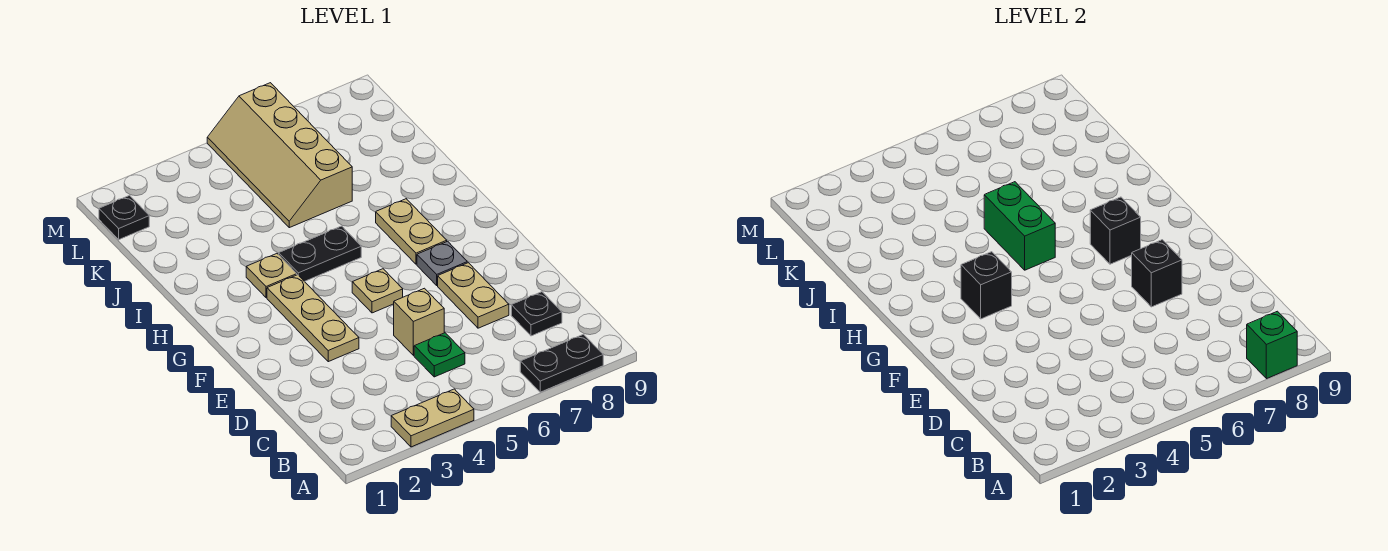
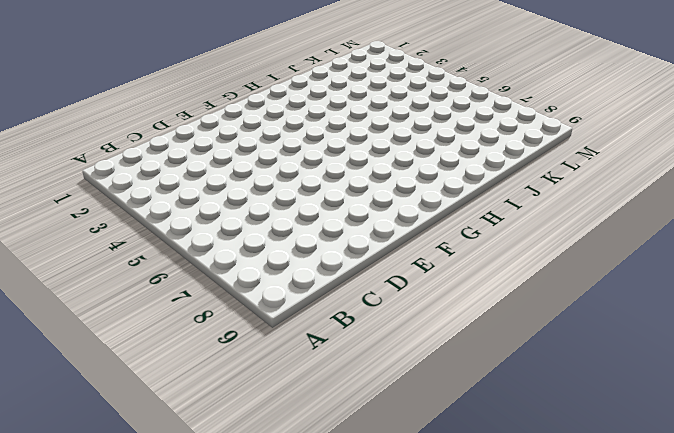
none -> tan 1x2 plate [391,389,474,447]
none -> black 1x2 plate [520,334,603,392]
none -> green 1x1 plate [414,333,465,377]

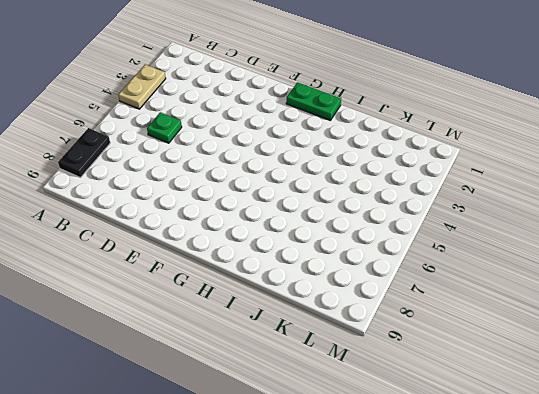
green 1x2 plate [286,82,341,120] -> none
none -> black 1x1 plate [511,292,562,336]
none -> tan 1x1 brick [394,288,444,356]
none -> tan 1x2 plate [438,263,509,328]

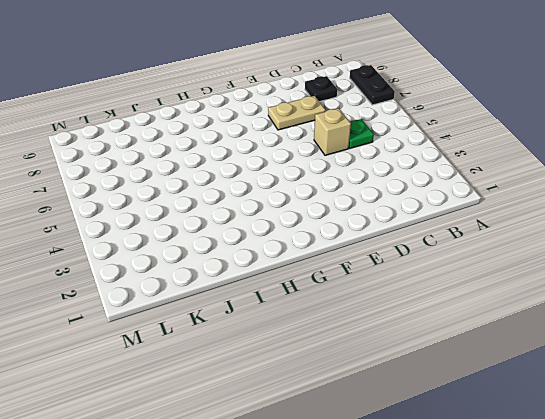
none -> tan 1x2 plate [391,389,474,447]
none -> tan 1x3 plate [267,275,359,362]
none -> tan 1x1 plate [352,269,403,313]

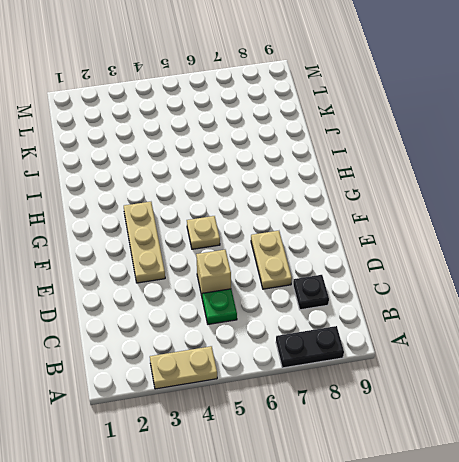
none -> grey 1x1 plate [417,241,467,285]
none -> tan 1x2 plate [376,199,447,264]
none -> tan 1x1 plate [246,254,297,298]

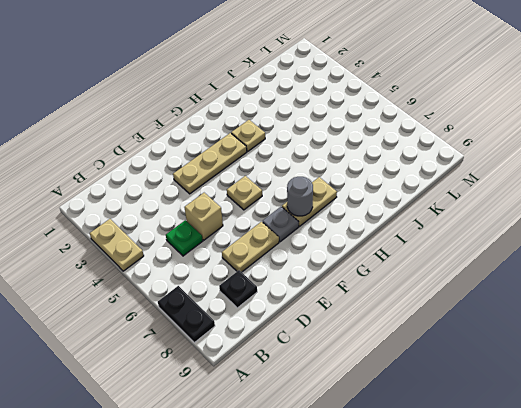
grey 1x1 round brick [287,177,313,216] -> black 1x1 brick [1090,197,1141,264]
none -> black 1x2 plate [279,226,361,282]
none -> tan 2x4 slope [207,83,352,228]
none -> black 1x1 plate [99,195,149,239]

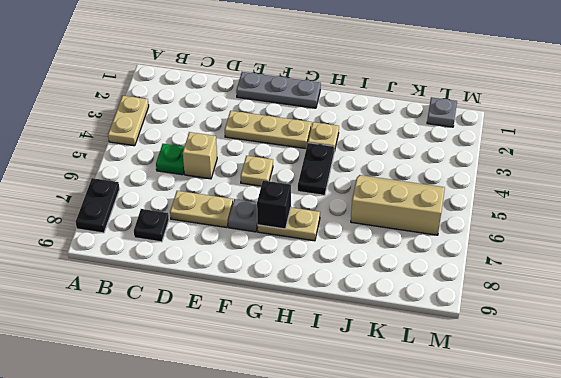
grey 1x3 plate [236,72,321,108] -> none
tan 2x3 slope [351,175,445,235] -> tan 2x4 slope [207,83,352,228]
grey 1x1 plate [427,97,457,127] -> black 1x1 plate [99,195,149,239]
none -> green 1x1 brick [1247,311,1297,379]
none -> black 1x1 brick [1132,240,1182,307]
none -> black 1x1 brick [961,252,1012,319]

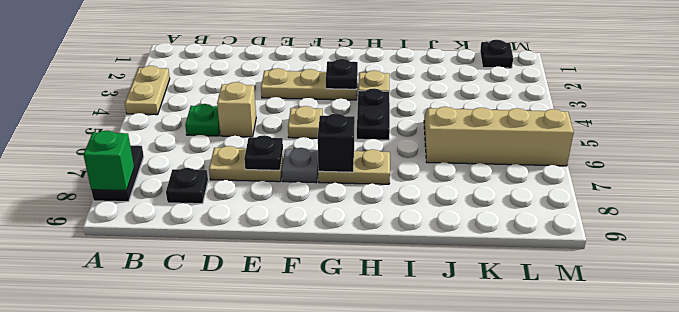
black 1x1 plate [244,135,283,170] -> black 1x1 brick [1132,240,1182,307]
black 1x1 plate [326,59,358,89] -> black 1x1 brick [961,252,1012,319]
none -> green 1x2 brick [984,182,1055,270]

